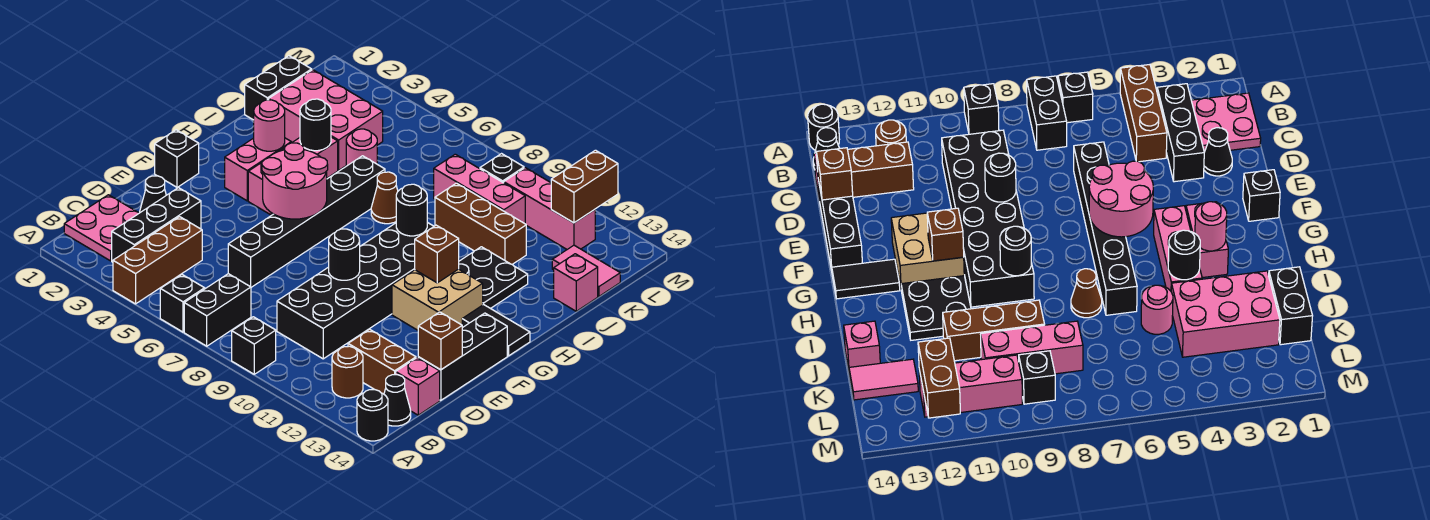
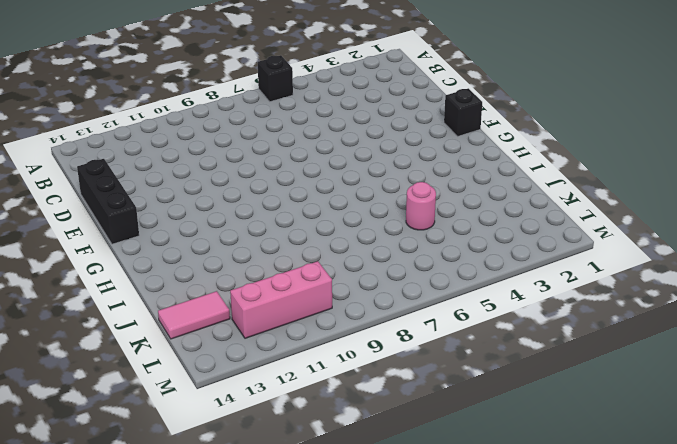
none -> brown 1x3 brick [113,217,202,304]
none -> black 1x2 brick [184,274,251,346]
none -> black 1x1 brick [232,317,276,374]
none -> black 1x1 round brick [357,390,388,441]

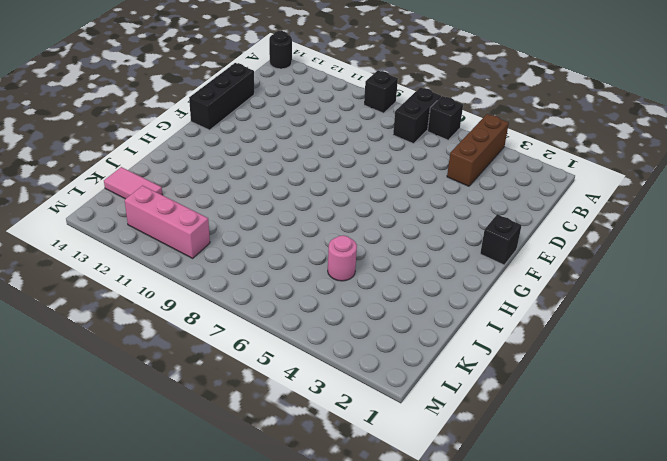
none -> pink 2x2 plate [64,195,139,261]
none -> black 1x3 brick [112,188,201,262]
none -> brown 1x1 round brick [332,346,363,398]
none -> black 1x1 cone [384,375,411,426]

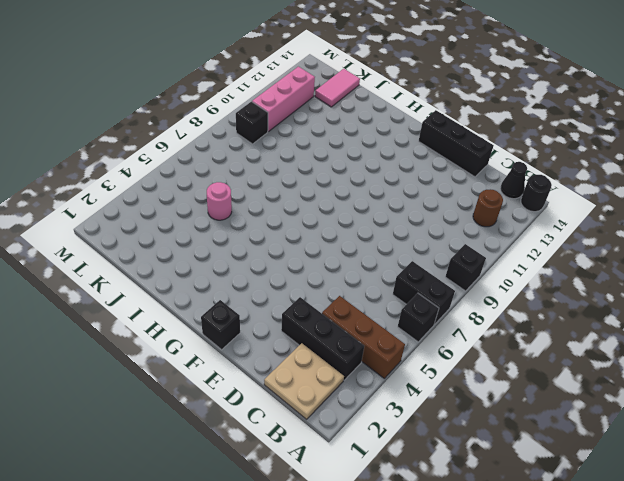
tan 2x2 plate [264,343,344,419] -> pink 2x2 plate [64,195,139,261]
none -> black 2x6 brick [277,222,434,359]
none -> brown 1x2 brick [348,329,416,394]
none -> pink 1x1 brick [396,358,440,415]
none -> black 1x1 cone [140,176,166,212]

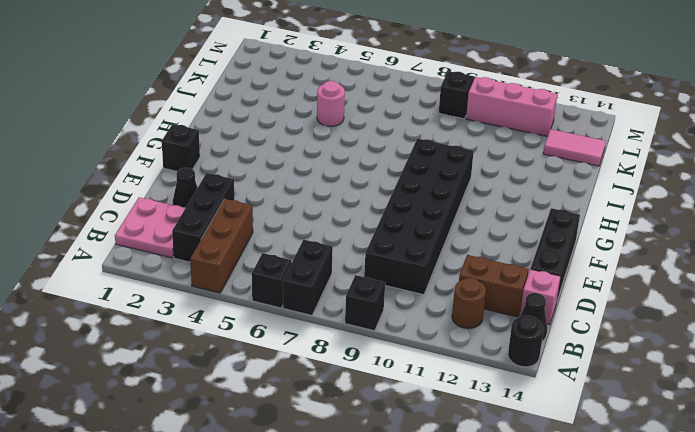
none -> black 1x6 brick [228,156,385,287]
none -> tan 2x2 brick [392,269,483,330]
none -> pink 1x2 brick [225,138,291,201]
none -> pink 1x3 brick [248,137,338,215]

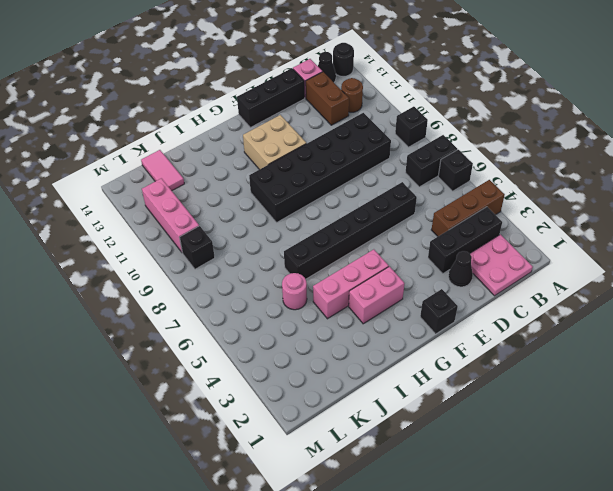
none -> black 1x2 tile [462,305,530,356]
none -> black 2x2 plate [459,247,528,309]
none -> brown 1x1 cone [371,172,398,224]
none -> black 1x2 brick [245,56,312,120]

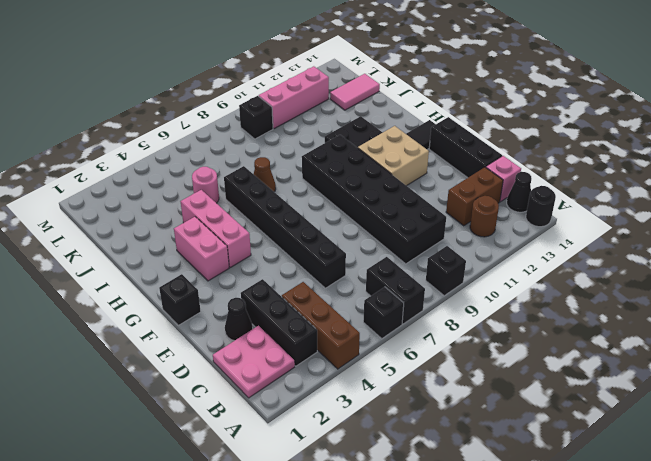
none -> black 1x2 brick [245,56,312,120]
none -> pink 2x3 brick [269,70,383,170]
none -> brown 1x3 brick [435,183,526,264]
none -> pink 1x1 brick [554,254,598,311]

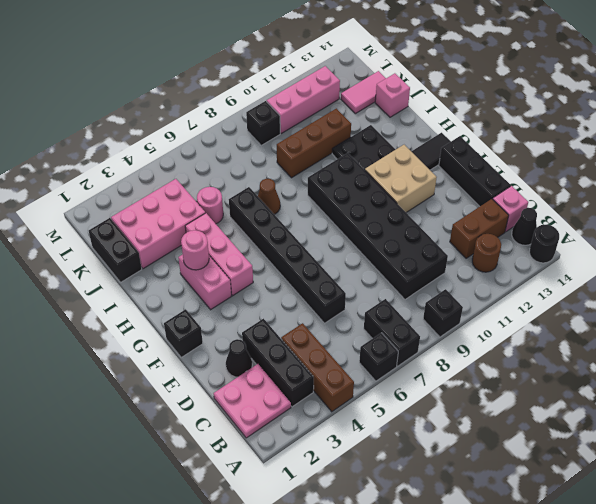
none -> pink 1x3 brick [434,154,525,224]
none -> brown 1x1 brick [418,312,462,370]
none -> black 1x1 round brick [329,229,360,280]
none -> pink 2x2 round brick [262,143,328,219]

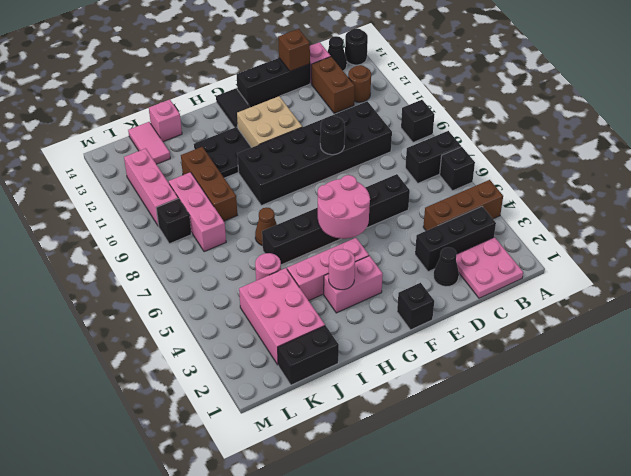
none -> brown 1x1 brick [415,225,459,283]
none -> black 1x1 round brick [396,184,427,236]
none -> black 1x1 round brick [300,99,331,151]
none -> brown 1x2 brick [551,150,618,223]

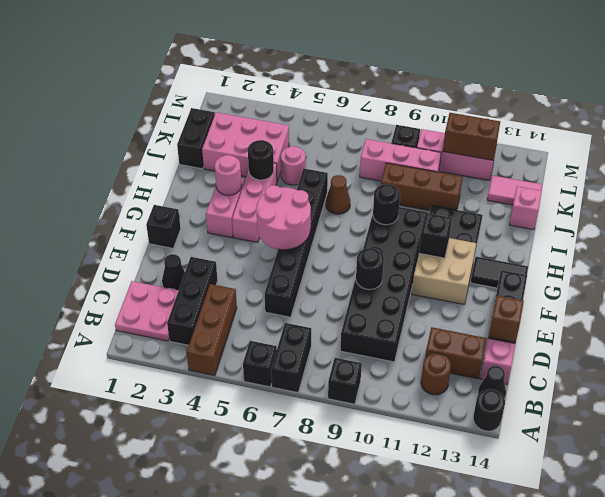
black 1x1 brick [419,213,452,258] -> brown 1x1 brick [415,225,459,283]
brown 1x2 brick [443,113,500,160] -> brown 1x2 brick turned to [551,150,618,223]

